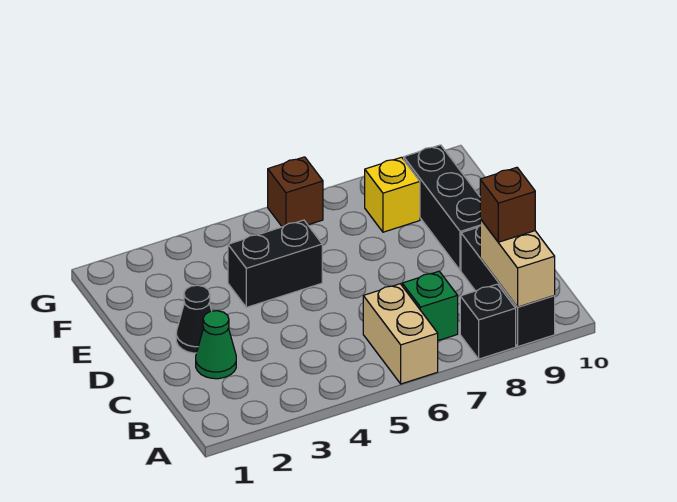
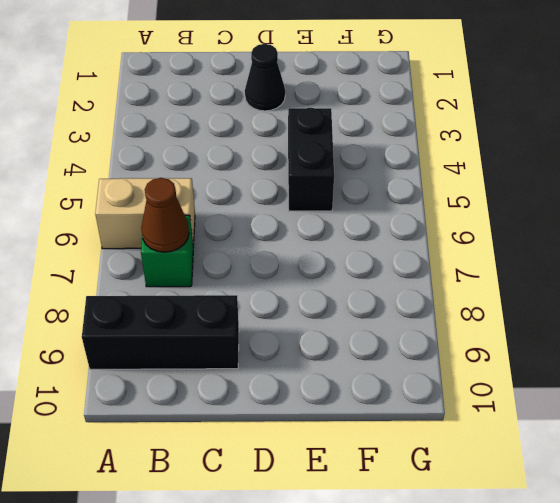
brown 1x1 cone [141,178,189,252] -> none
none -> black 1x1 brick [460,284,516,359]
none -> green 1x1 cone [196,311,236,379]
none -> black 1x3 brick [404,145,480,271]

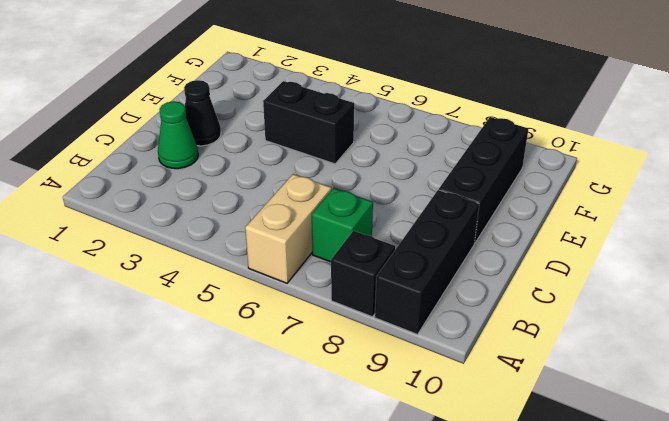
none -> yellow 1x1 brick [365,157,420,232]
none -> brown 1x1 brick [268,157,323,227]
none -> tan 1x2 brick [480,219,555,307]

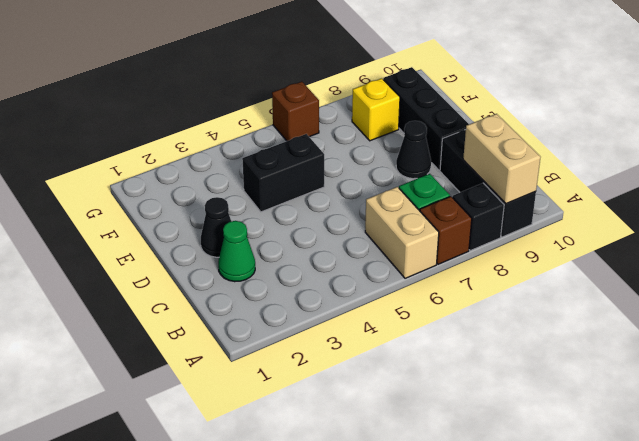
brown 1x1 brick [420,196,472,264] -> brown 1x1 brick moved to [480,167,535,242]
black 1x1 cone [396,121,431,179] -> none

